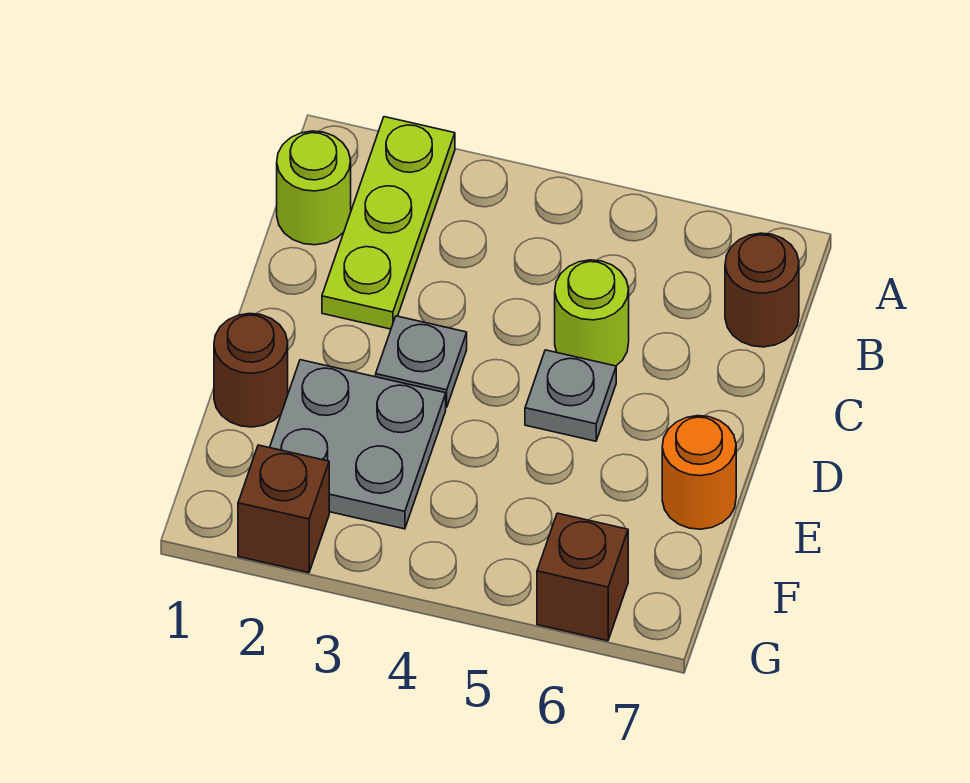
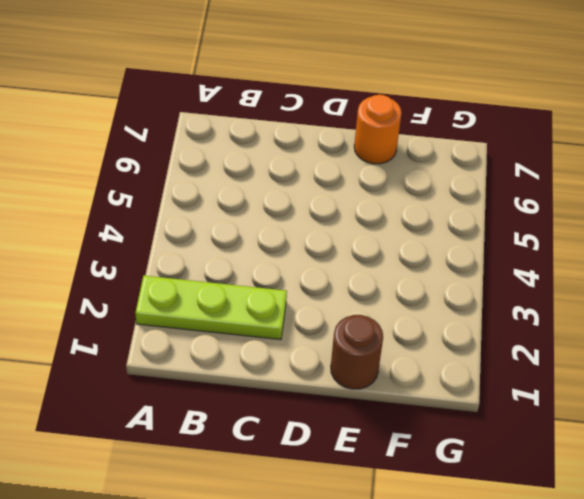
none -> lime 1x1 round brick [277,131,351,245]
none -> brown 1x1 round brick [725,233,799,347]

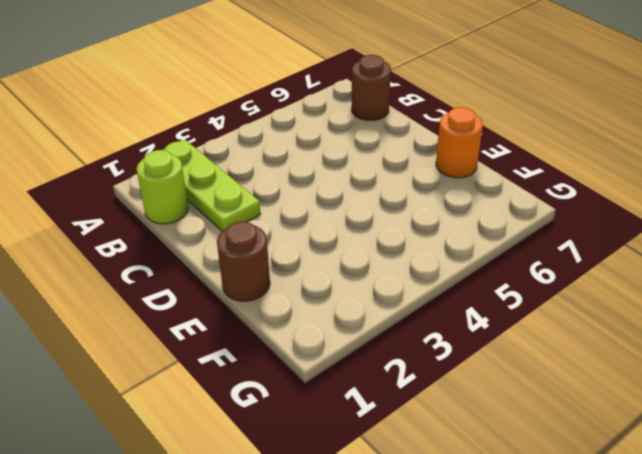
none -> lime 1x1 round brick [555,260,629,366]
none -> grey 1x1 plate [376,316,467,407]

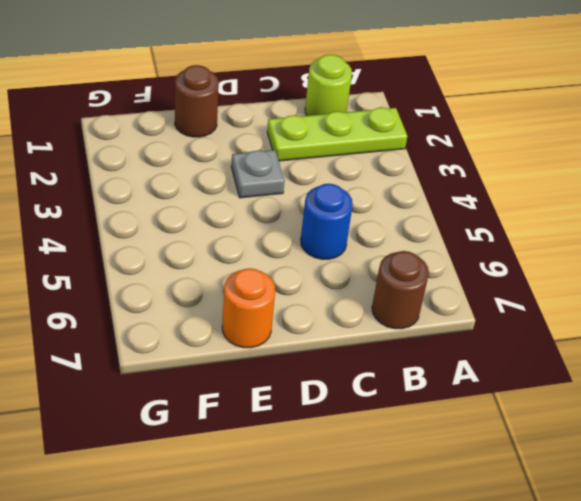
blue 1x1 round brick [301,184,353,259] -> lime 1x1 round brick [555,260,629,366]
none -> grey 1x1 plate [525,350,616,441]
none -> grey 2x2 plate [270,360,446,529]

